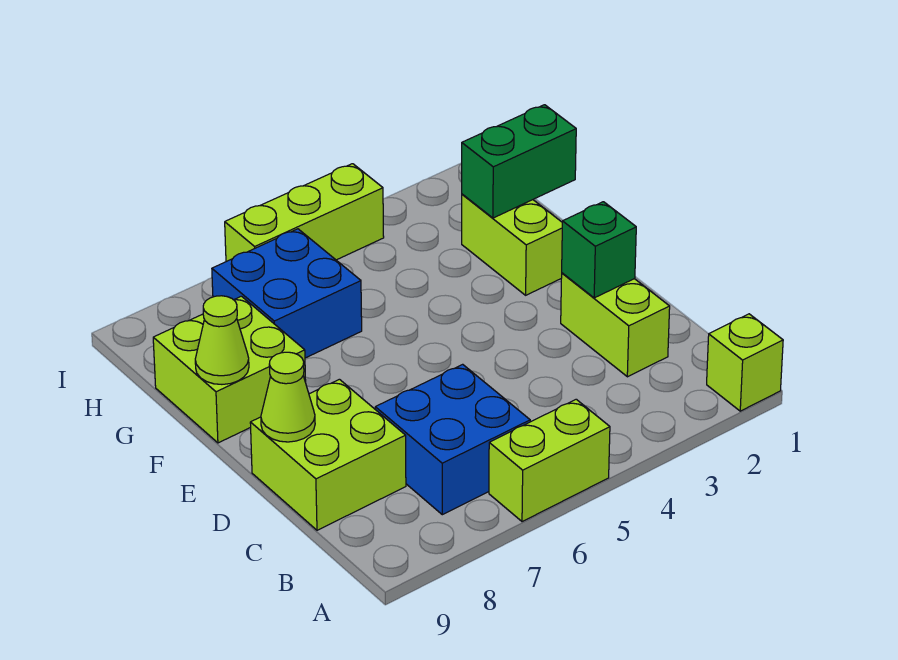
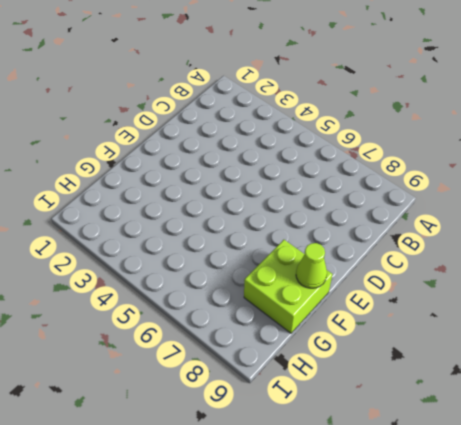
none -> lime 1x1 brick [707,314,783,411]
none -> lime 1x2 brick [489,399,610,522]
none -> blue 2x2 brick [375,364,530,515]

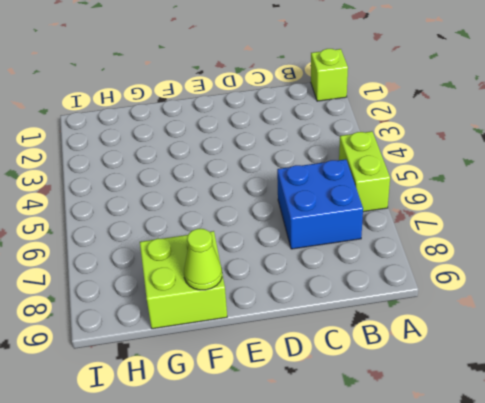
none -> lime 1x2 brick [561,273,670,377]
none -> lime 2x2 brick [250,379,406,530]
none -> lime 1x2 brick [462,194,562,295]

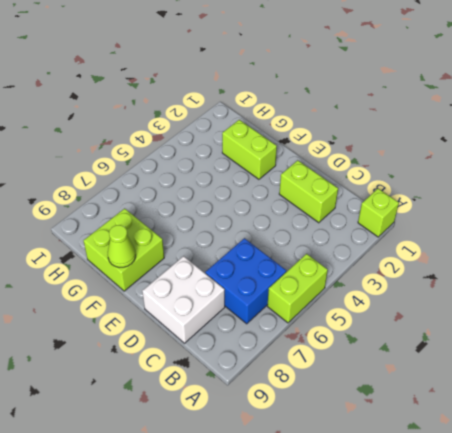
white 2x2 brick [142,256,225,343] -> lime 2x2 brick [250,379,406,530]
none -> blue 2x2 brick [212,229,362,358]
none -> lime 1x3 brick [225,164,384,262]
none -> green 1x1 brick [562,202,636,298]

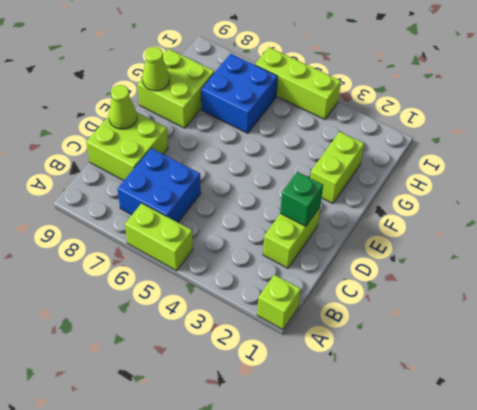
none -> green 1x2 brick [462,105,576,218]

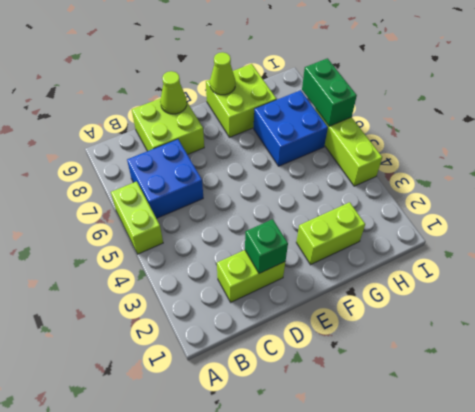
green 1x2 brick [302,58,357,126] -> green 1x2 brick moved to [462,105,576,218]
none -> lime 1x1 brick [707,314,783,411]

